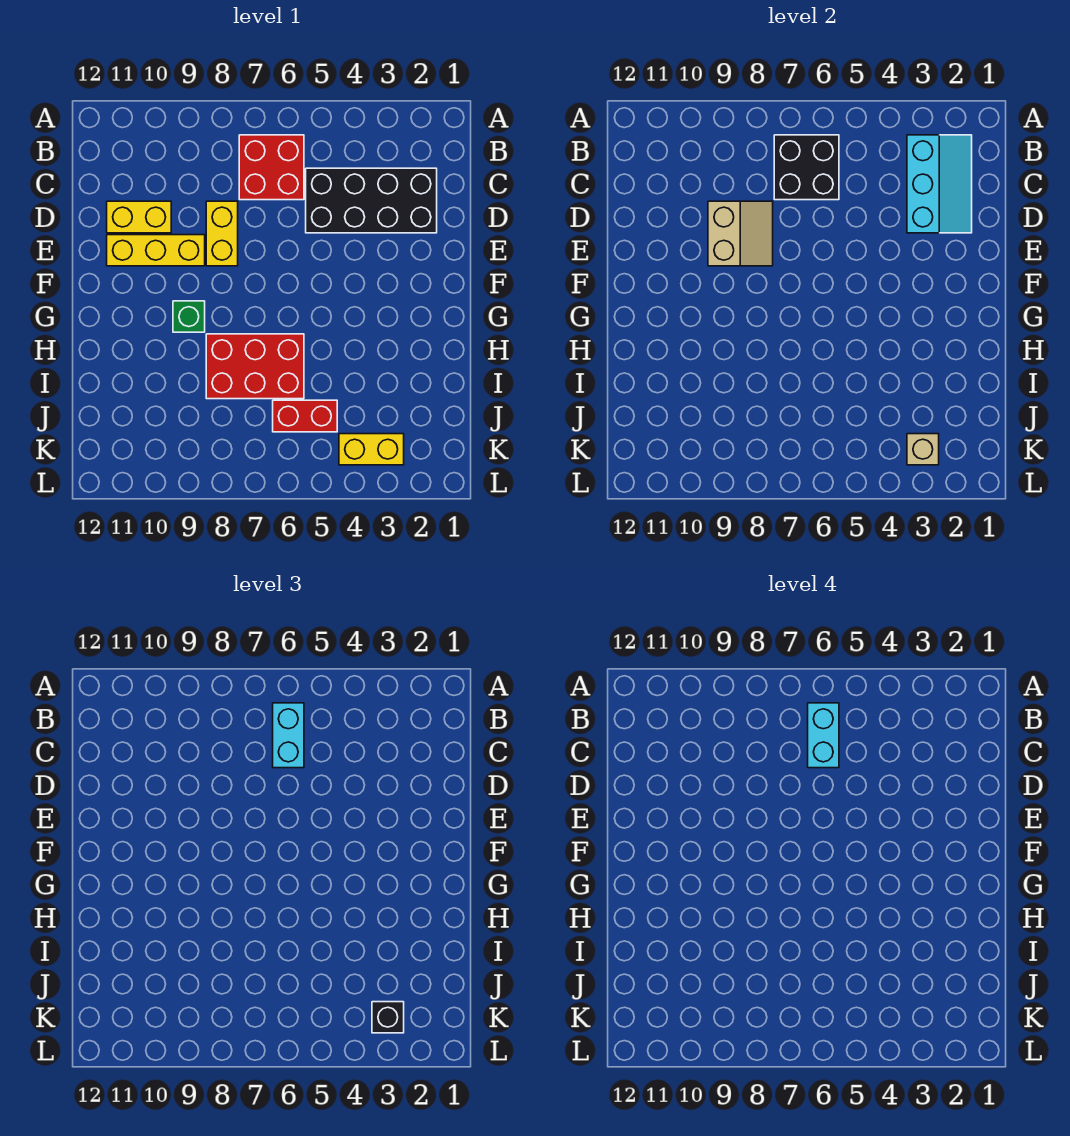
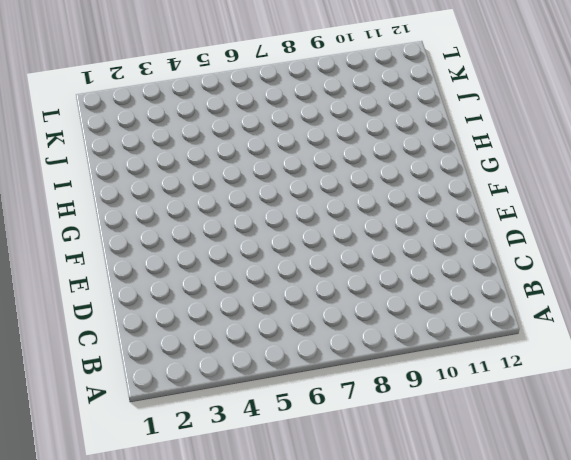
none -> red 2x2 brick [239,135,304,200]
none -> black 2x4 brick [306,168,437,233]
none -> yellow 1x2 brick [206,201,238,266]

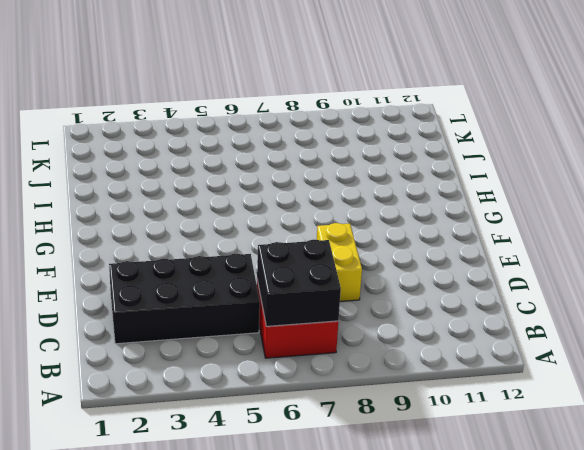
none -> yellow 1x2 brick [107,201,171,233]
none -> yellow 1x3 brick [107,235,205,266]
none -> green 1x1 brick [173,301,205,332]

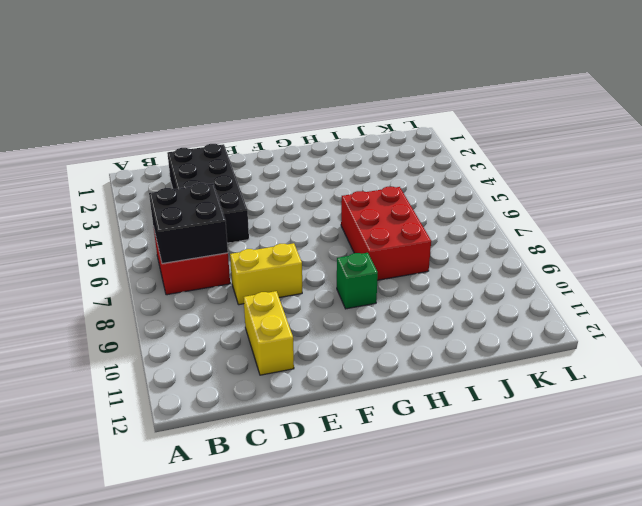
none -> yellow 1x3 brick [107,235,205,266]
none -> red 1x2 brick [273,400,337,432]
none -> yellow 1x2 brick [339,434,404,465]

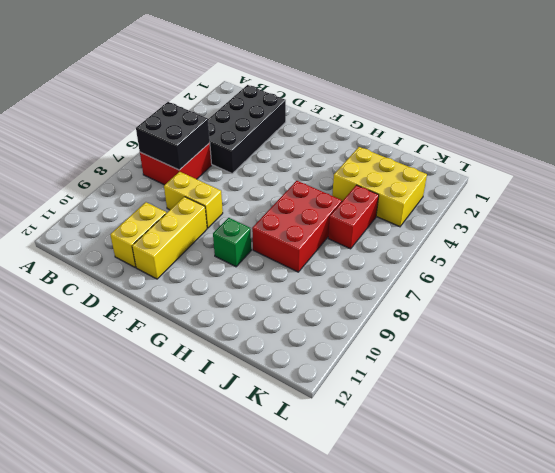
yellow 2x3 brick [332,147,427,227] -> yellow 1x2 brick [339,434,404,465]
none -> cyan 2x3 slope [907,135,972,233]
none -> tan 2x2 slope [708,201,773,266]
none -> tan 1x1 brick [907,434,939,465]

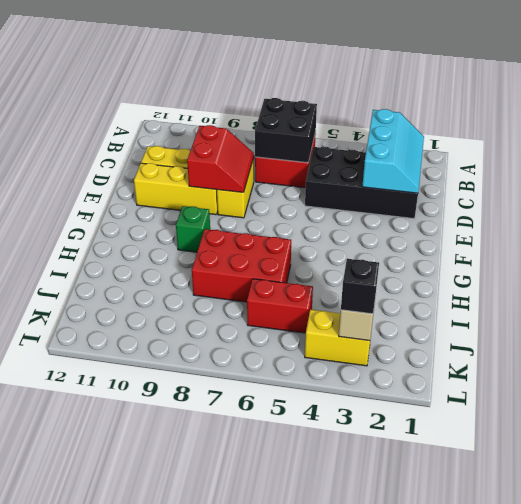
red 2x2 slope [187,125,254,192] -> tan 2x2 slope [708,201,773,266]
none -> cyan 1x2 brick [273,703,304,768]
none -> cyan 1x2 brick [808,703,839,768]

